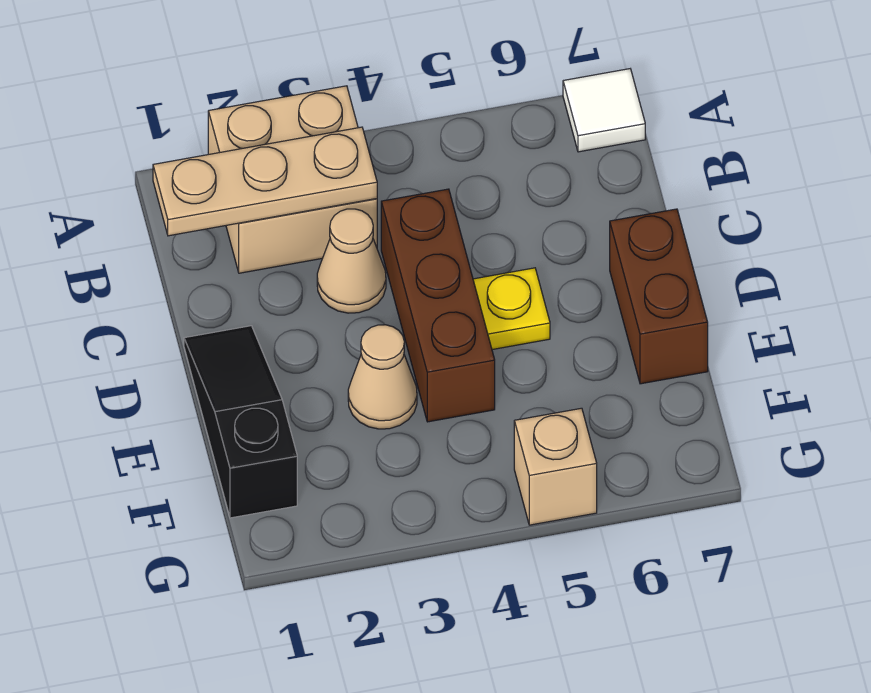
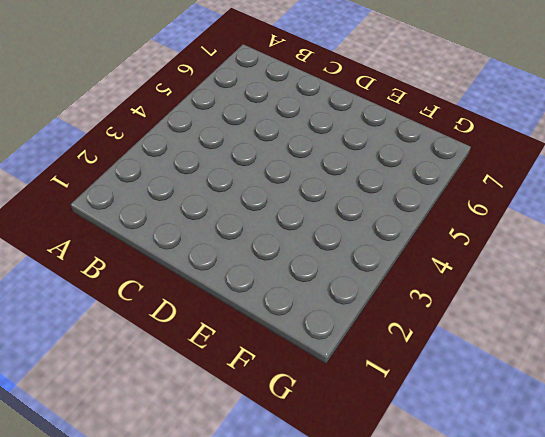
none -> tan 2x2 brick [208,86,377,273]
none -> white 1x1 tile [563,69,645,152]

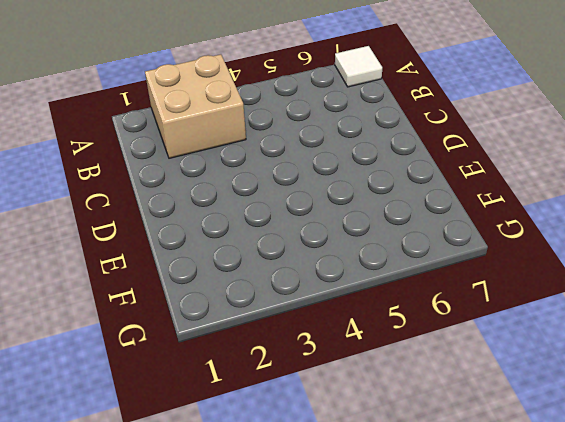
none -> tan 1x1 cone [317,209,386,313]
none -> brown 1x3 brick [381,189,495,422]

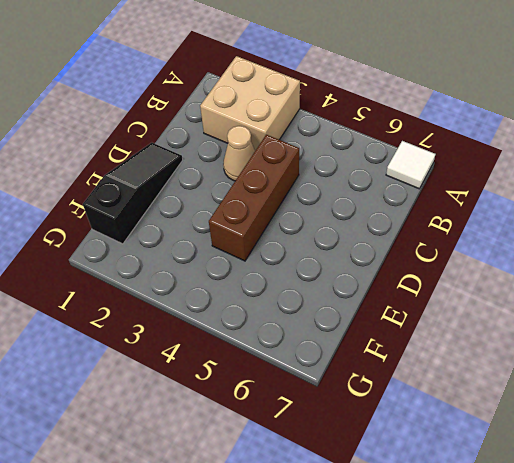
none -> yellow 1x1 plate [473,268,550,350]
none -> brown 1x2 brick [610,209,708,384]

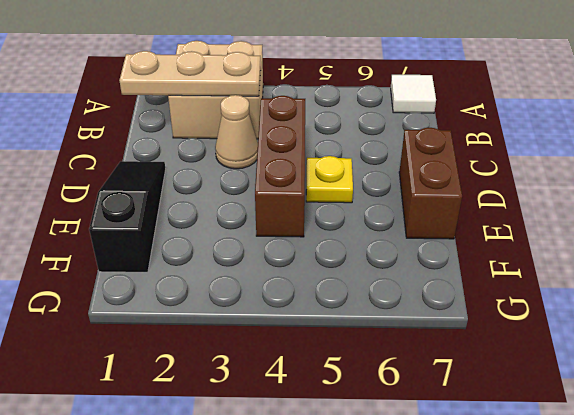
none -> tan 1x1 cone [348,325,417,429]
none -> tan 1x1 brick [514,408,597,525]

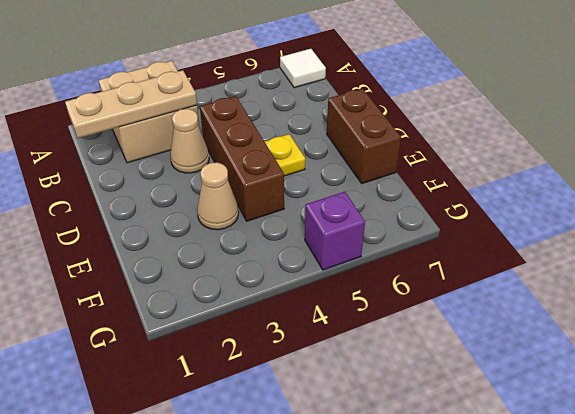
purple 1x1 brick [305,192,365,270] -> tan 1x1 brick [514,408,597,525]
none -> black 1x3 slope [184,326,297,518]

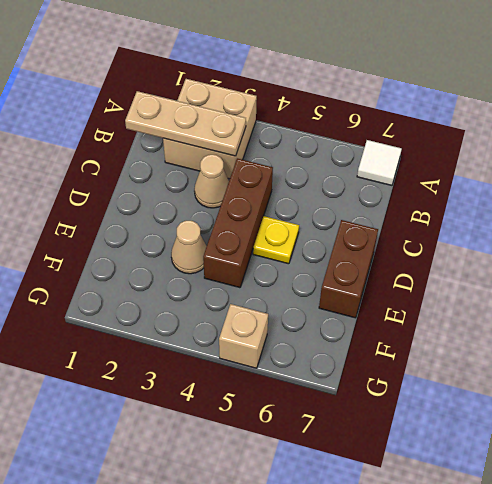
none -> black 1x3 slope [184,326,297,518]

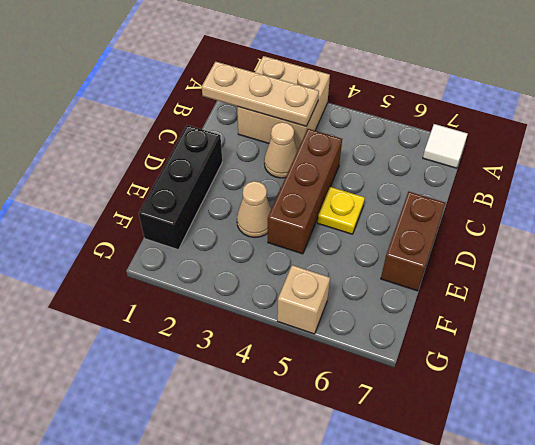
black 1x3 brick [139,125,222,250] -> black 1x3 slope [184,326,297,518]

